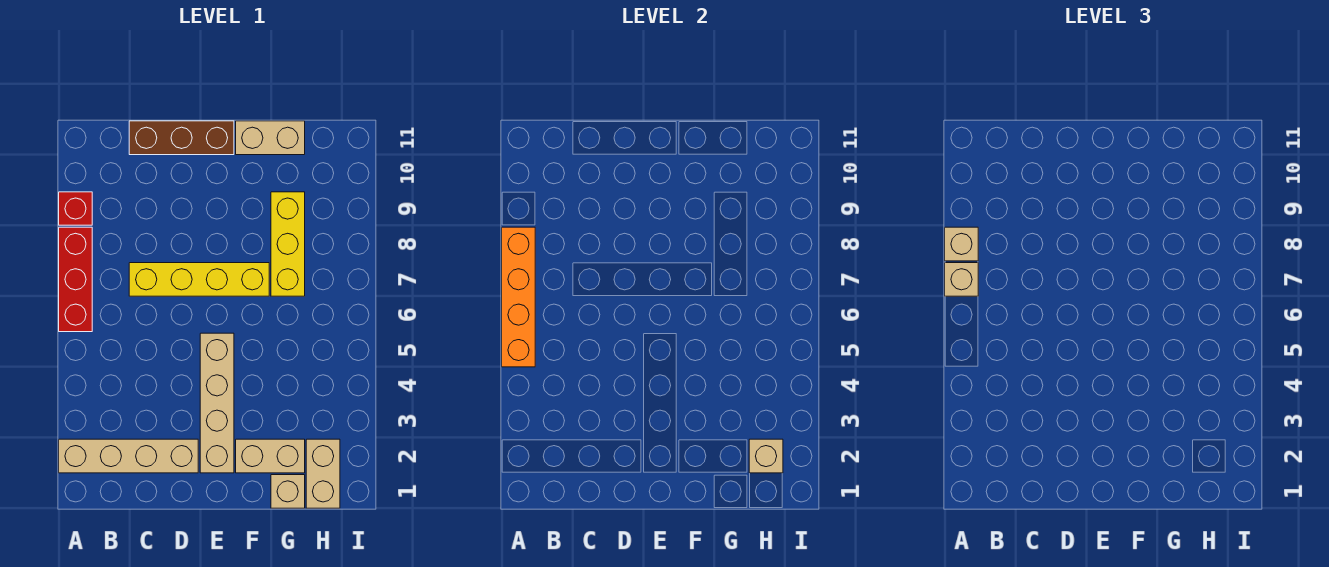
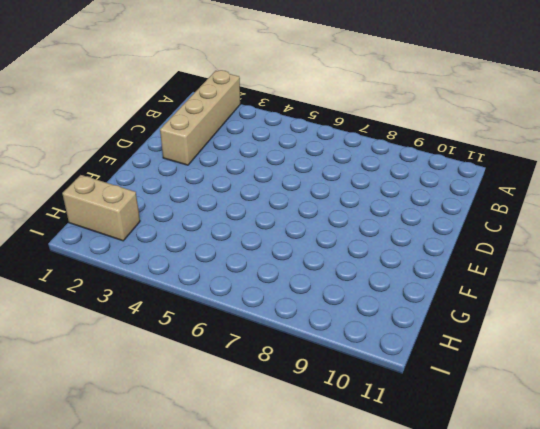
none -> red 1x3 brick [59,227,92,332]
none -> red 1x1 brick [59,192,92,225]
none -> yellow 1x4 brick [129,263,269,296]

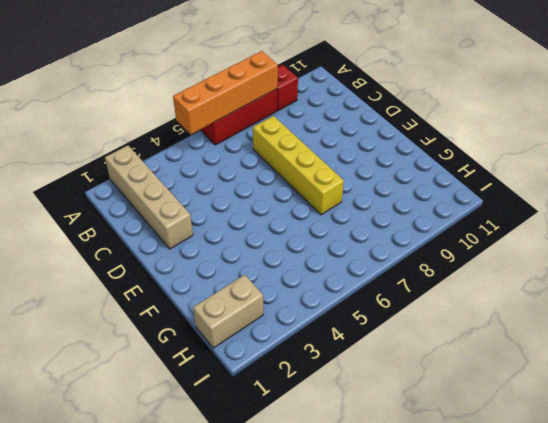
none -> brown 1x3 brick [129,121,234,155]
none -> tan 1x4 brick [200,333,234,473]
none -> tan 1x2 brick [236,439,305,473]

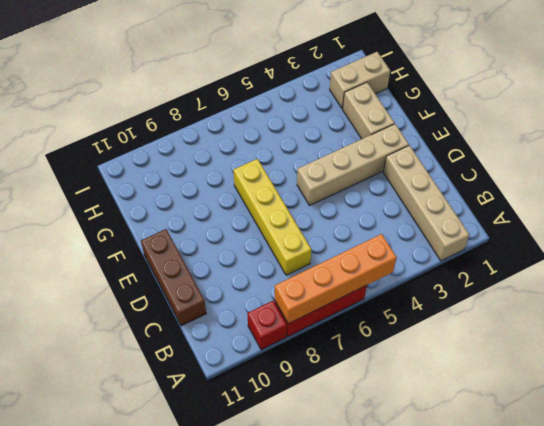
none -> tan 1x2 brick [236,121,305,155]
none -> tan 1x1 brick [271,475,305,508]
none -> yellow 1x3 brick [271,192,305,296]

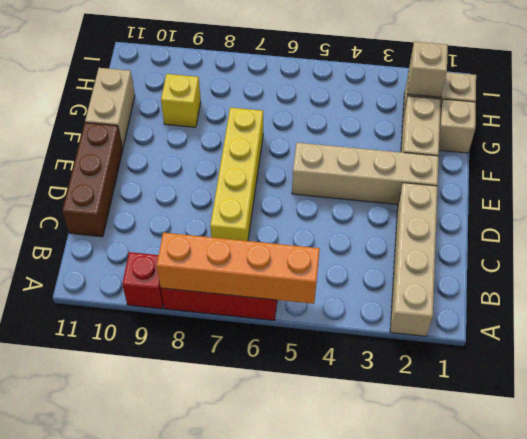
yellow 1x1 brick [161,74,201,127] -> yellow 1x3 brick [271,192,305,296]
none -> tan 1x1 brick [945,263,978,296]
none -> tan 1x1 brick [945,227,978,261]

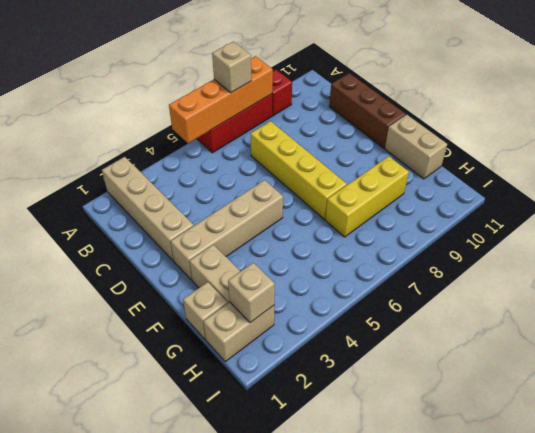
none -> tan 1x1 brick [945,227,978,261]

